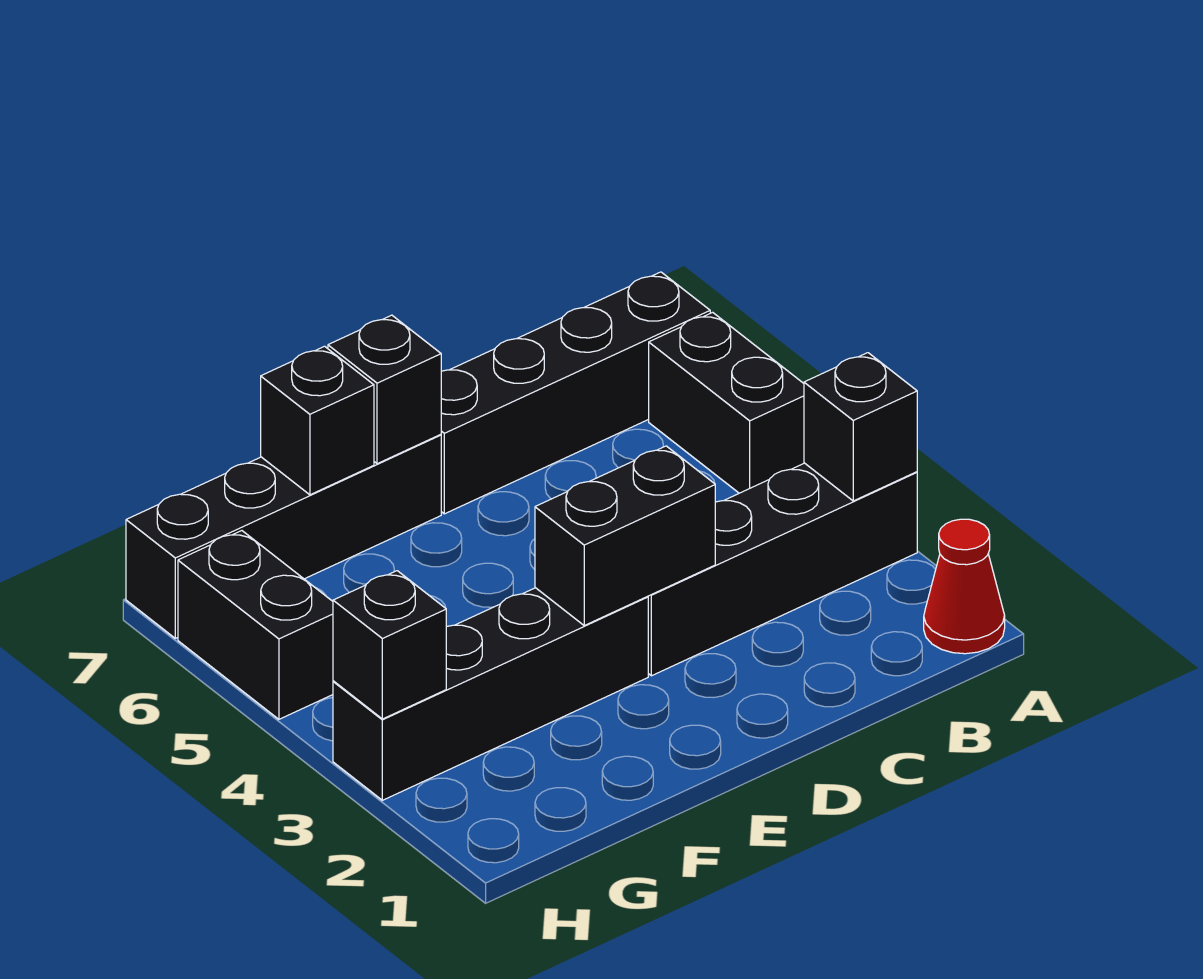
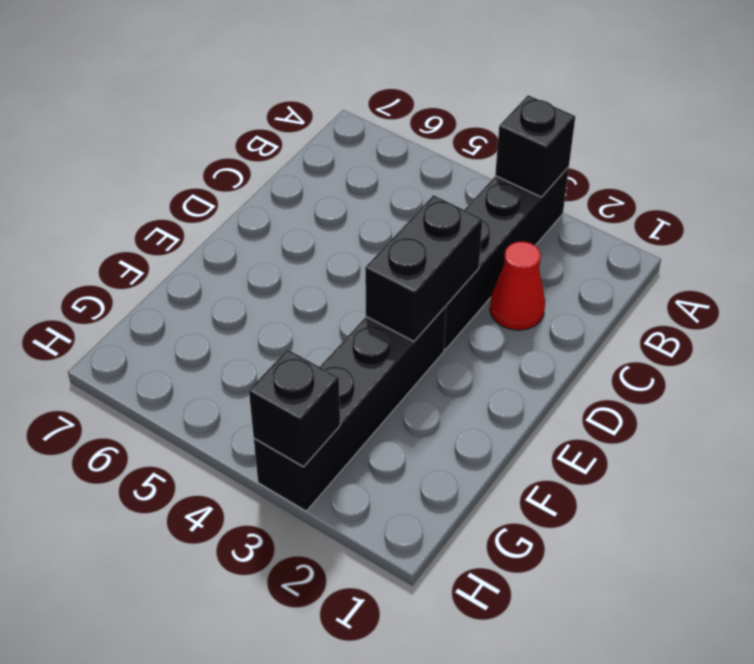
red 1x1 cone [490,242,545,330] -> red 1x1 cone moved to [924,519,1005,654]
none -> black 1x2 brick [649,312,804,493]
none -> black 1x4 brick [441,272,710,514]
none -> black 1x4 brick [126,434,441,638]

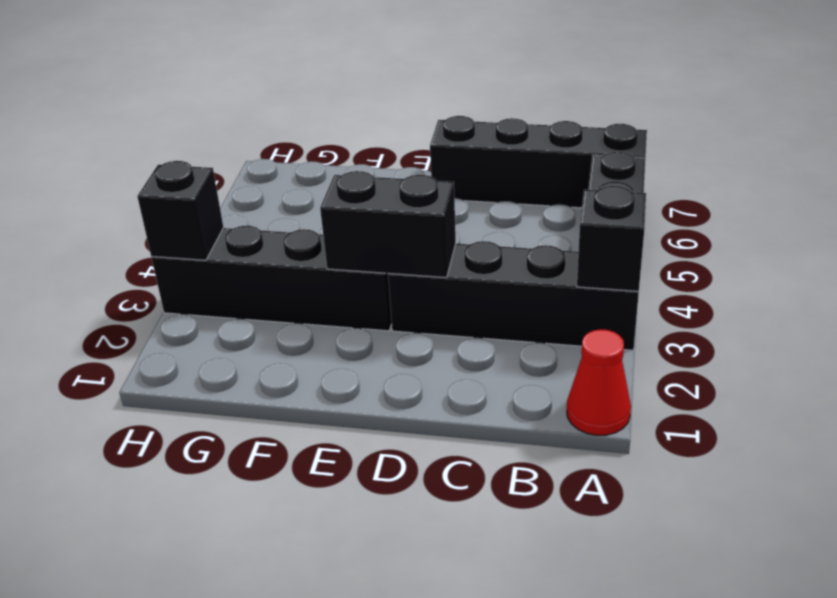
none -> black 1x4 brick [126,434,441,638]
none -> black 1x2 brick [178,531,333,719]
none -> black 1x1 brick [328,315,441,464]

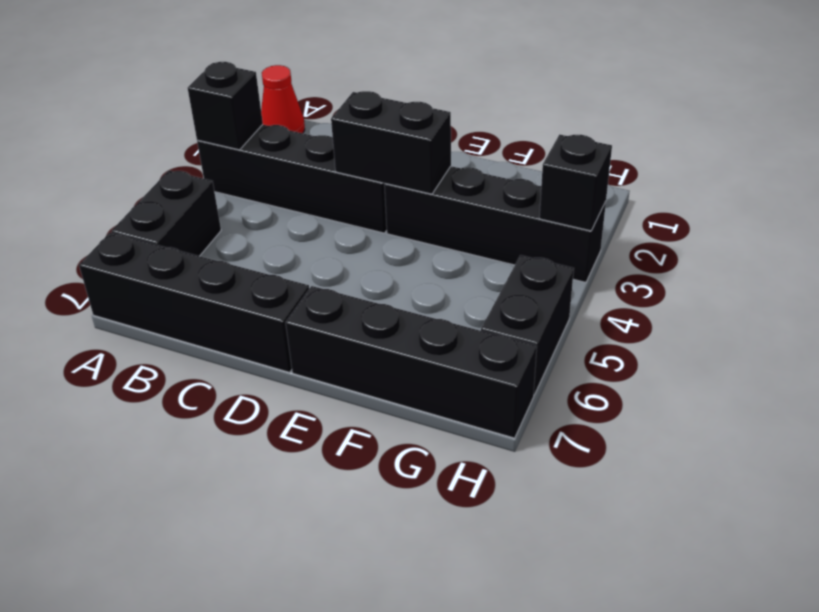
none -> black 1x1 brick [328,315,441,464]
none -> black 1x1 brick [261,346,374,495]

